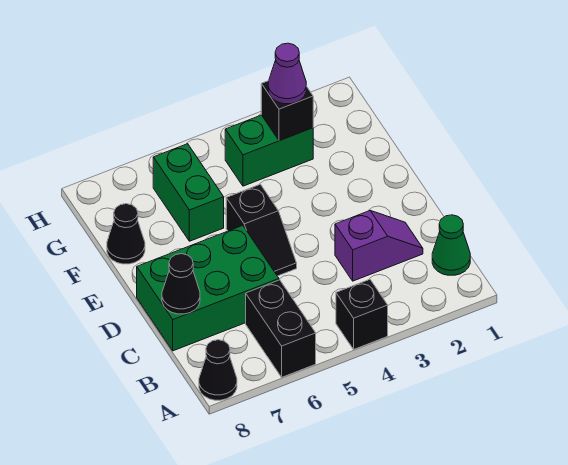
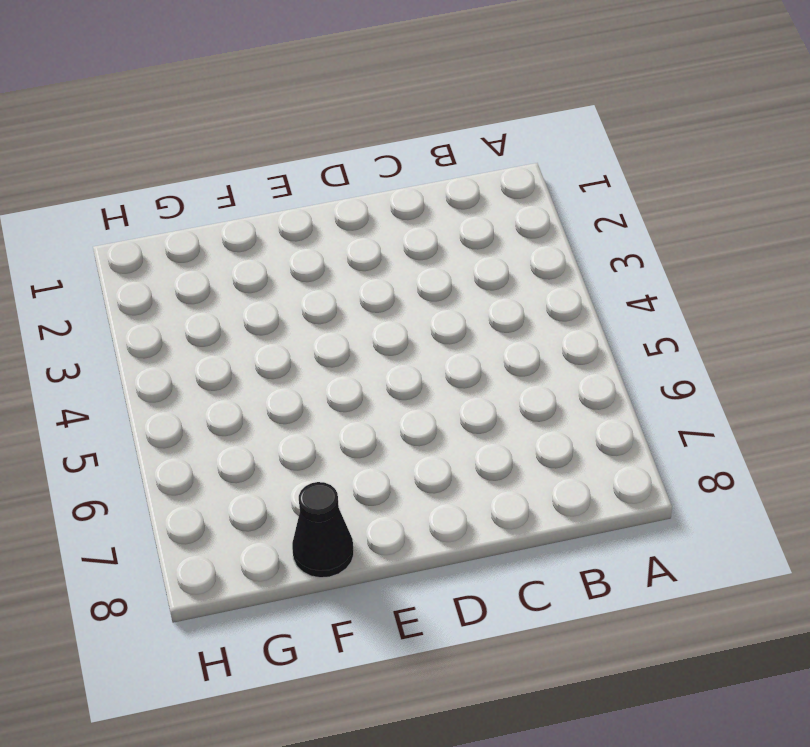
none -> black 1x1 brick [336,279,388,349]
none -> black 1x2 brick [246,280,316,377]
none -> black 1x1 cone [199,340,237,400]

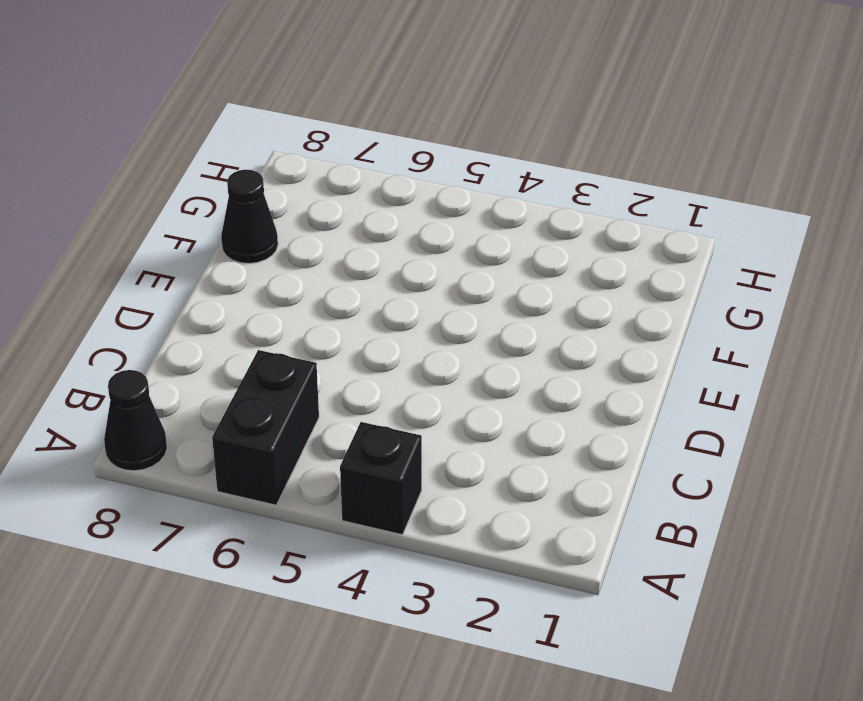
none -> green 1x1 cone [432,215,470,275]
none -> purple 1x2 slope [335,211,423,281]
none -> green 2x3 brick [137,226,279,351]

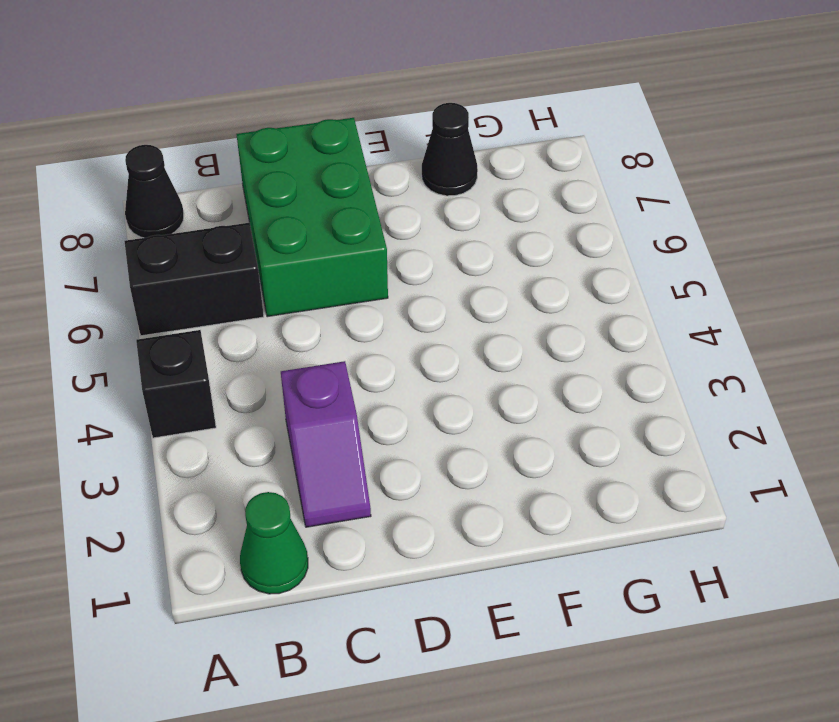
none -> black 1x2 slope [226,184,297,276]
none -> green 1x2 brick [153,144,224,241]
none -> green 1x2 brick [225,115,313,186]

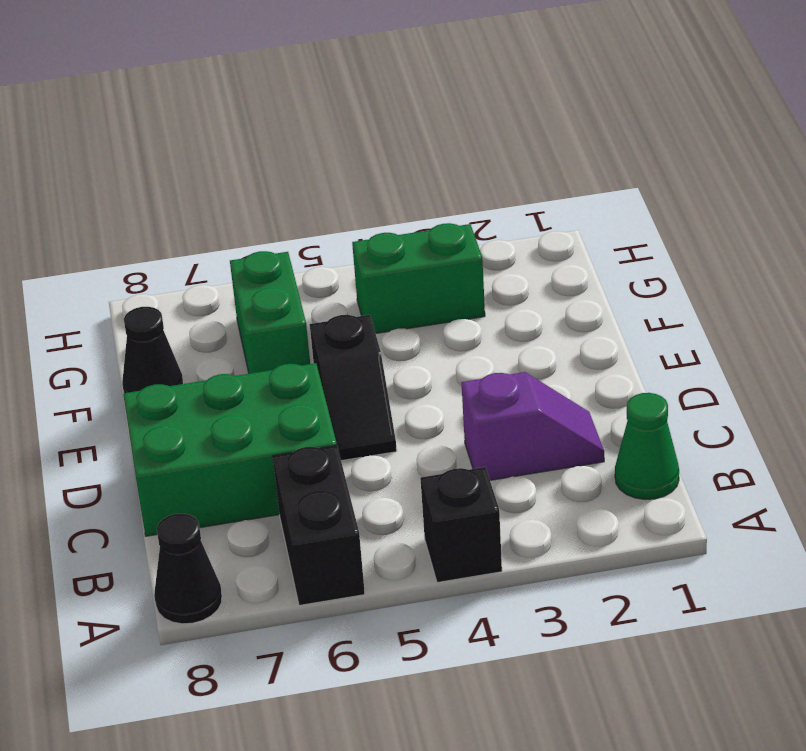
none -> black 1x1 cone [162,254,200,314]
none -> black 1x1 brick [261,81,313,141]
none -> purple 1x1 cone [268,43,306,104]

